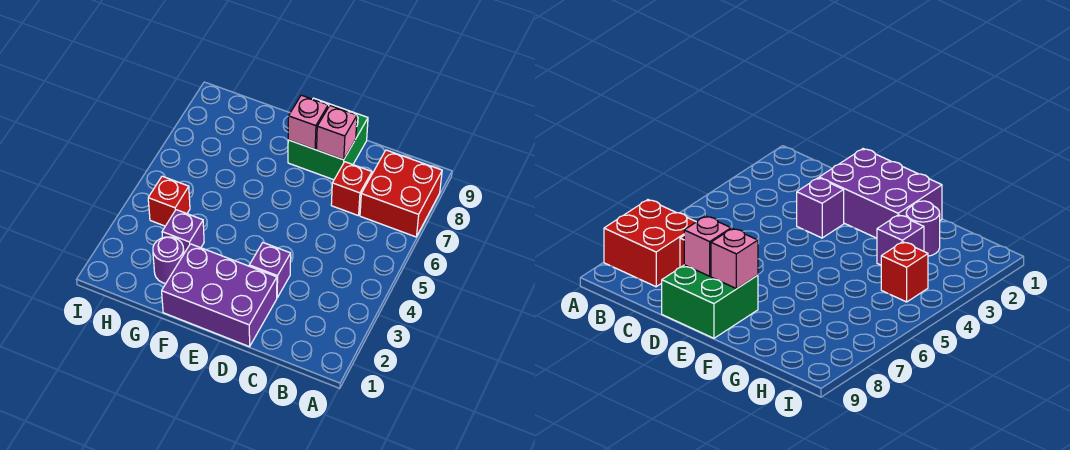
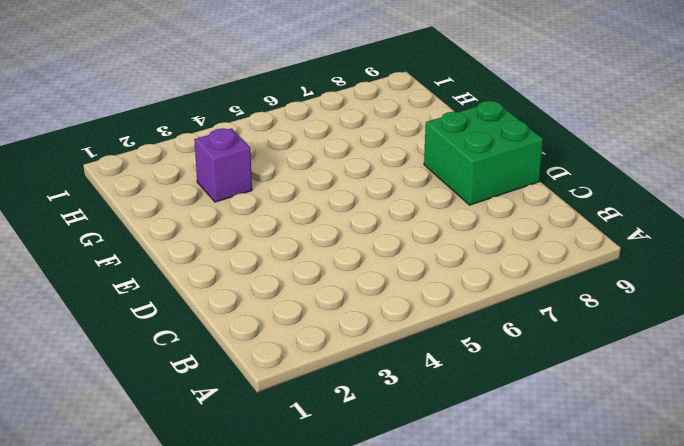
none -> red 2x2 brick [360,150,442,237]
none -> red 1x1 brick [331,162,372,216]

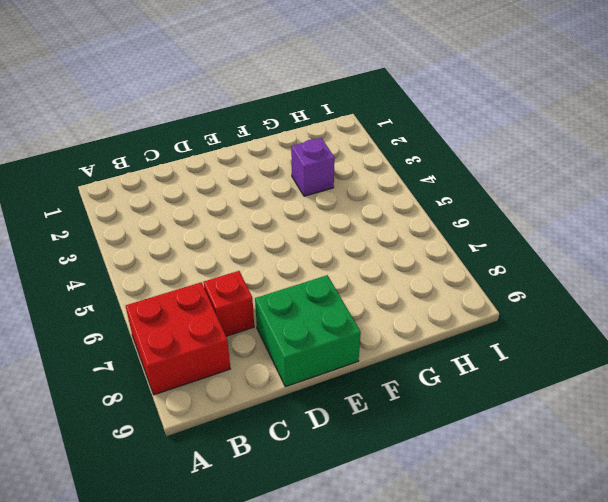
none -> purple 2x3 brick [162,244,277,347]
none -> purple 1x1 brick [249,243,291,298]

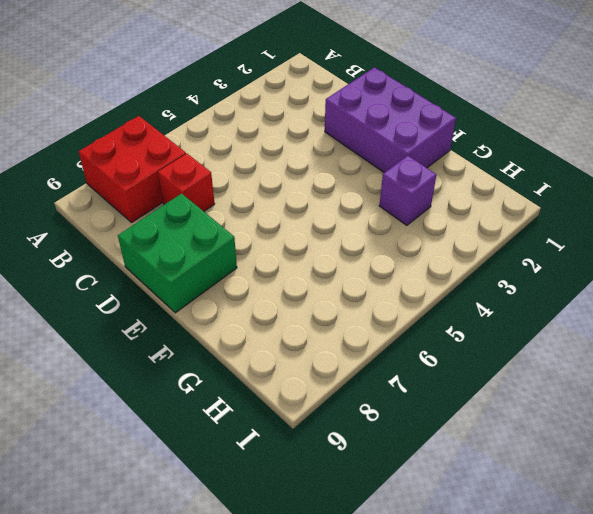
none -> purple 1x1 brick [249,243,291,298]
none -> purple 1x1 round brick [153,237,184,284]

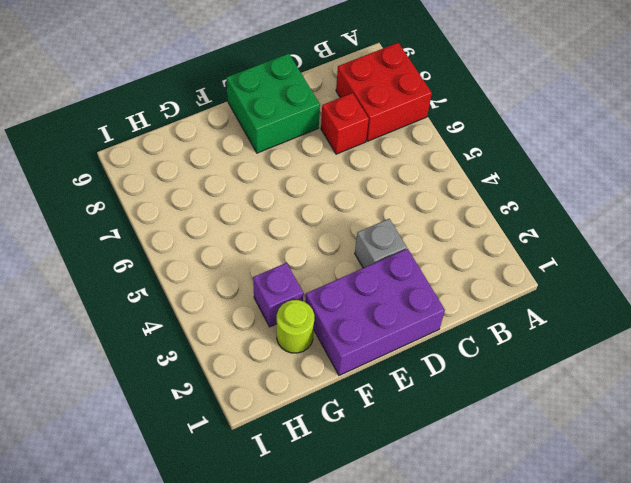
grey 1x1 brick [355,219,407,268] -> purple 1x1 brick [249,243,291,298]
lime 1x1 round brick [277,300,314,353] -> purple 1x1 round brick [153,237,184,284]
none -> red 1x1 brick [148,176,190,226]
none -> pink 1x1 brick [317,106,357,160]

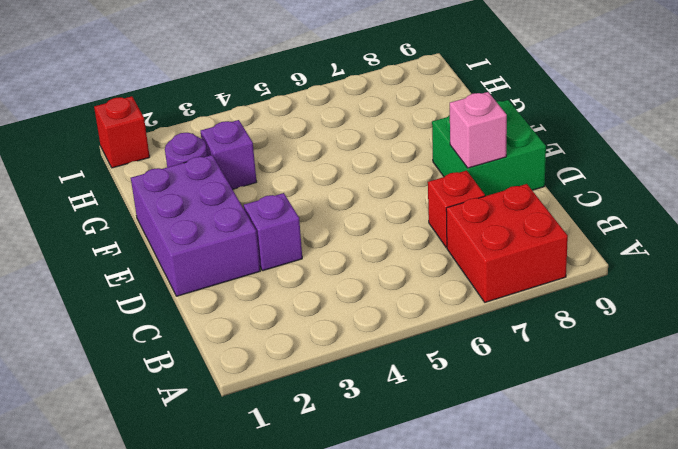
red 1x1 brick [94,96,150,168] -> red 1x1 brick moved to [148,176,190,226]
none -> pink 1x1 brick [288,95,328,149]

